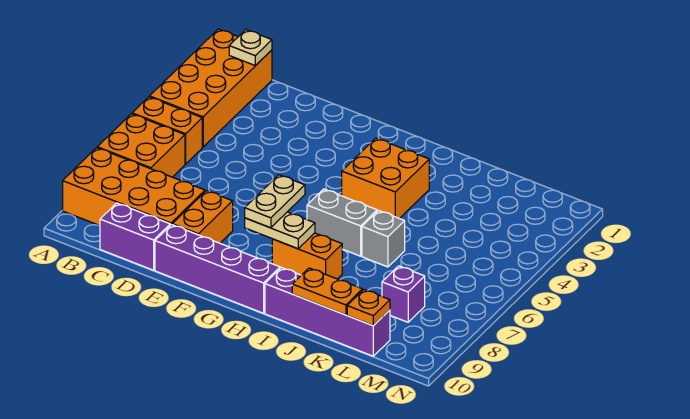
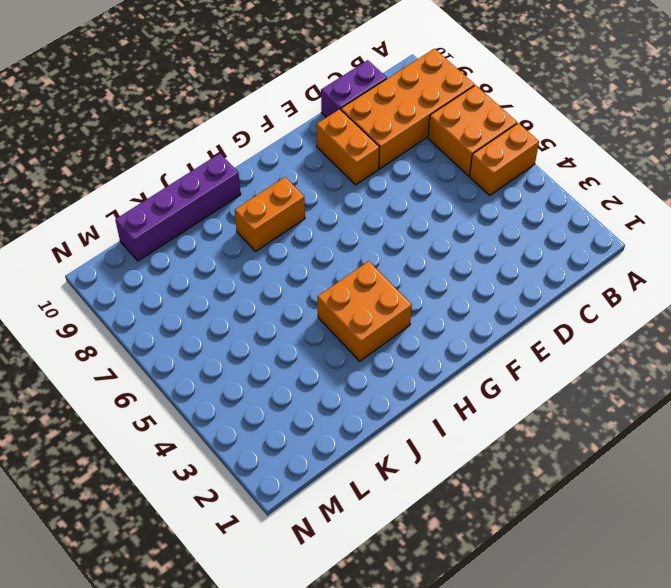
none -> orange 2x4 brick [150,29,272,147]
none -> purple 1x4 brick [155,225,280,313]
none -> grey 1x2 brick [307,189,377,256]

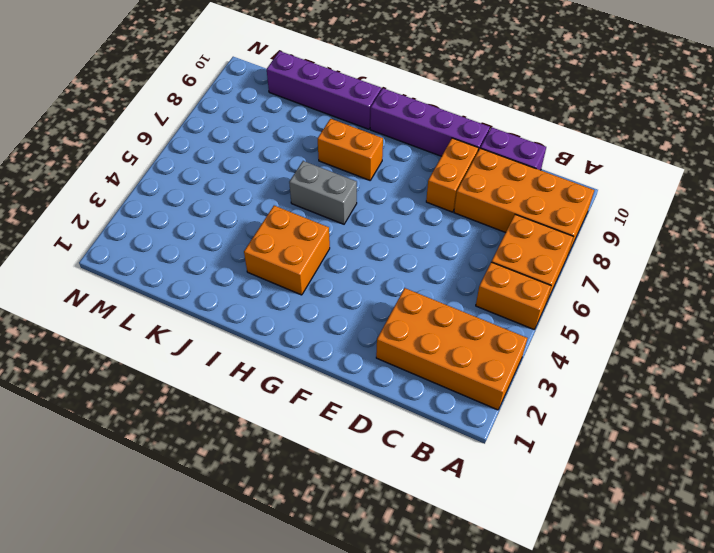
orange 2x4 brick [376,288,527,410] -> orange 2x4 brick turned to [150,29,272,147]
none -> grey 1x1 brick [362,210,405,267]
none -> purple 1x1 brick [382,266,425,322]
none -> tan 1x1 plate [229,30,272,66]

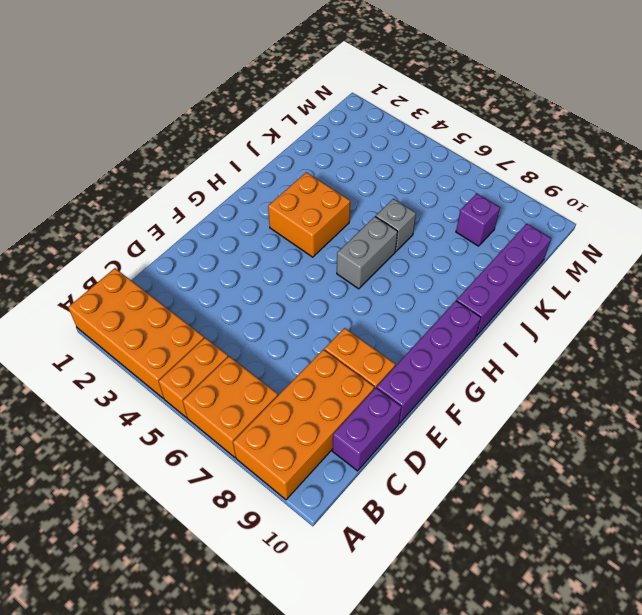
none -> orange 1x2 brick [272,233,343,279]
none -> tan 1x1 plate [229,30,272,66]
none -> tan 1x2 plate [245,212,315,249]

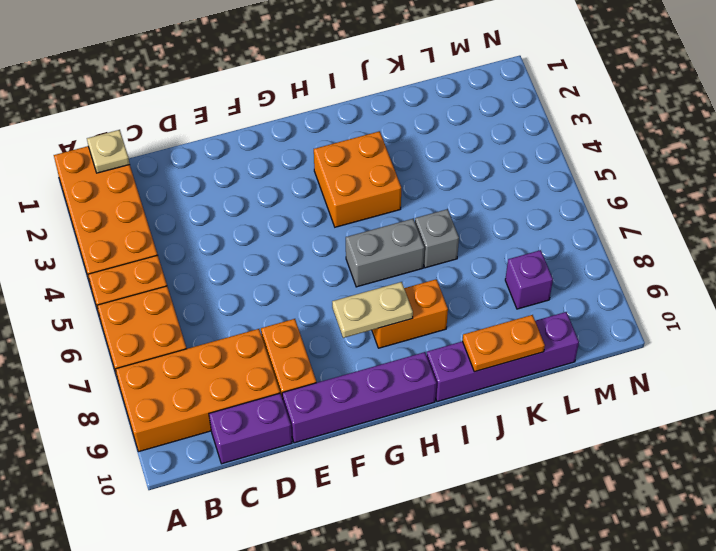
none -> orange 1x1 plate [347,290,390,326]
none -> tan 1x2 plate [245,175,305,228]

